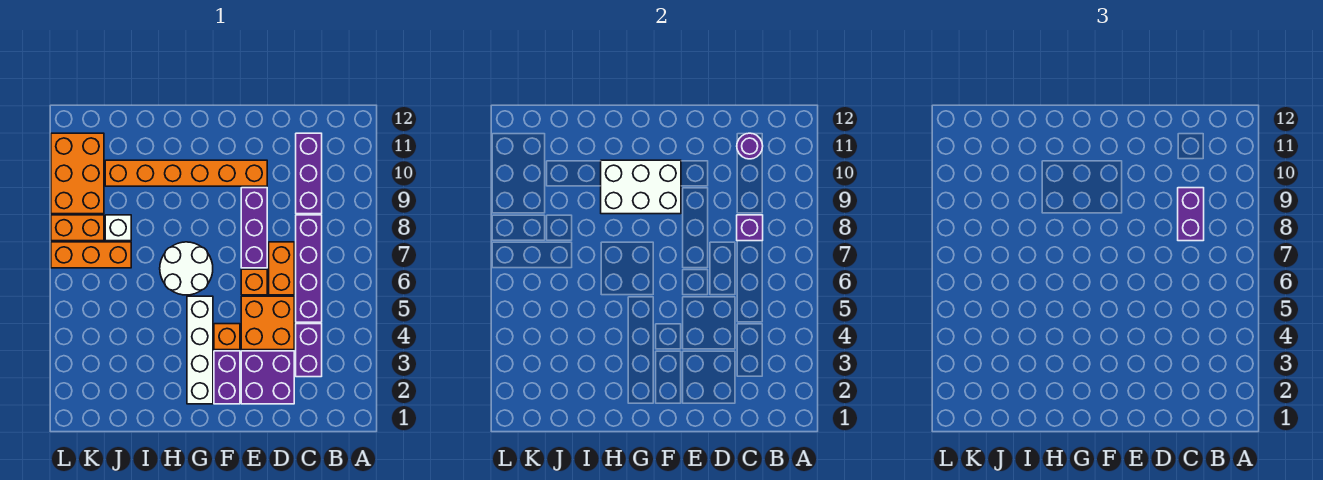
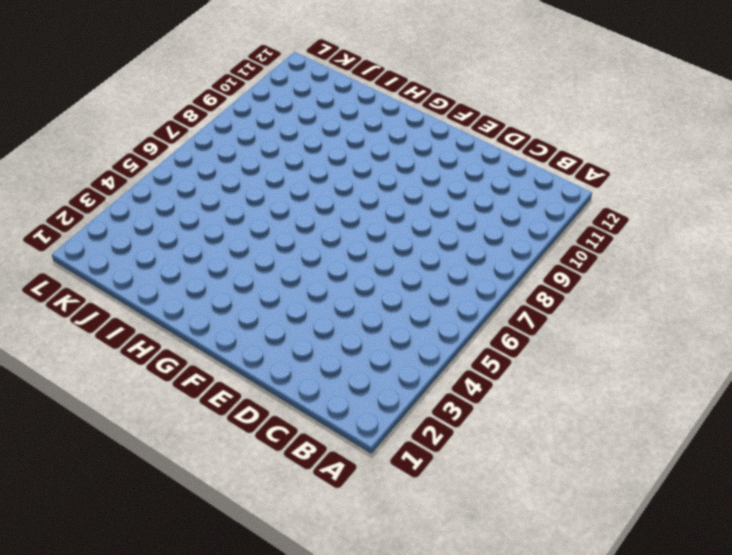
none -> purple 1x2 brick [296,324,322,377]
none -> purple 1x4 brick [296,215,322,322]
none -> purple 1x3 brick [296,133,322,214]

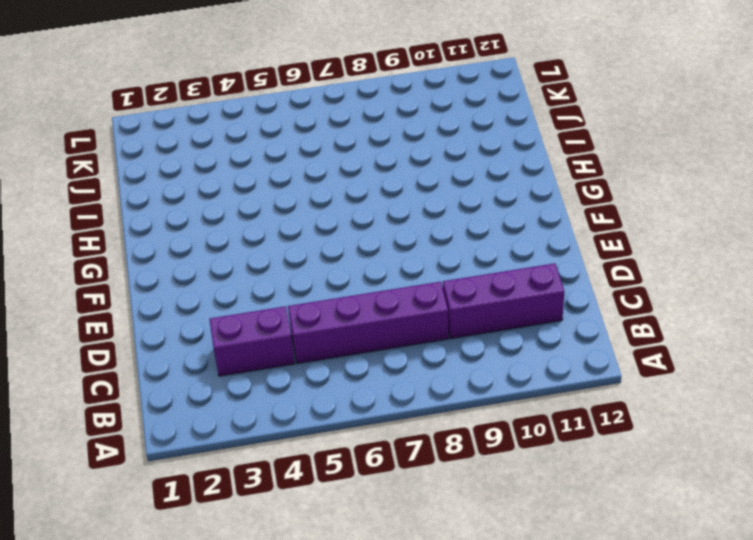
none -> purple 2x2 brick [241,351,294,404]
none -> orange 2x2 brick [241,296,294,350]
none -> orange 1x2 brick [269,242,294,295]

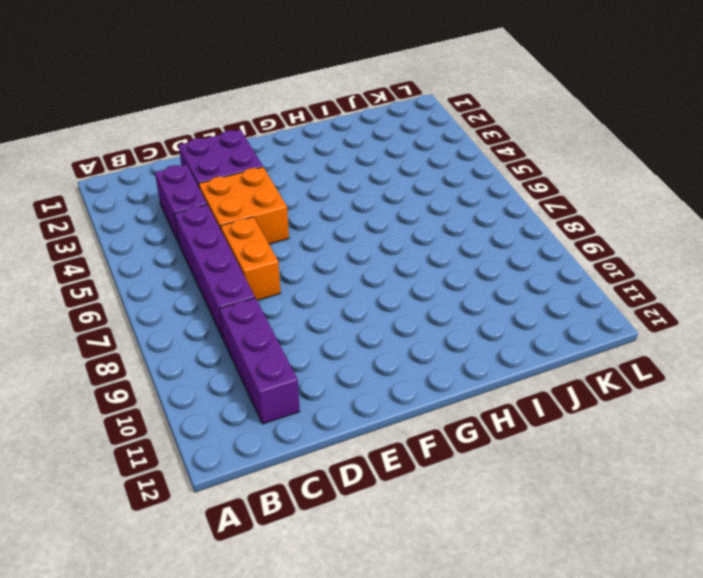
none -> orange 1x1 brick [241,269,267,295]
none -> purple 1x3 brick [241,188,267,268]
none -> orange 1x6 brick [105,160,267,186]

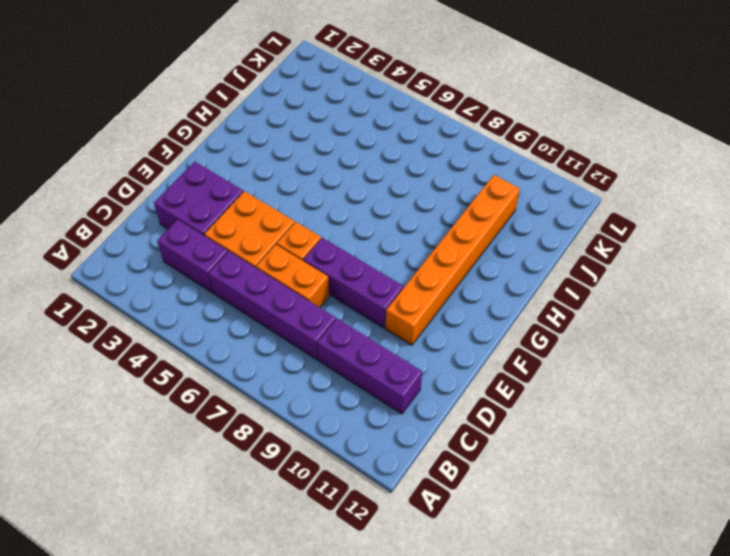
none -> purple 1x2 brick [214,351,240,404]
none -> orange 1x1 brick [214,324,240,350]
none -> white 1x4 brick [187,296,213,404]

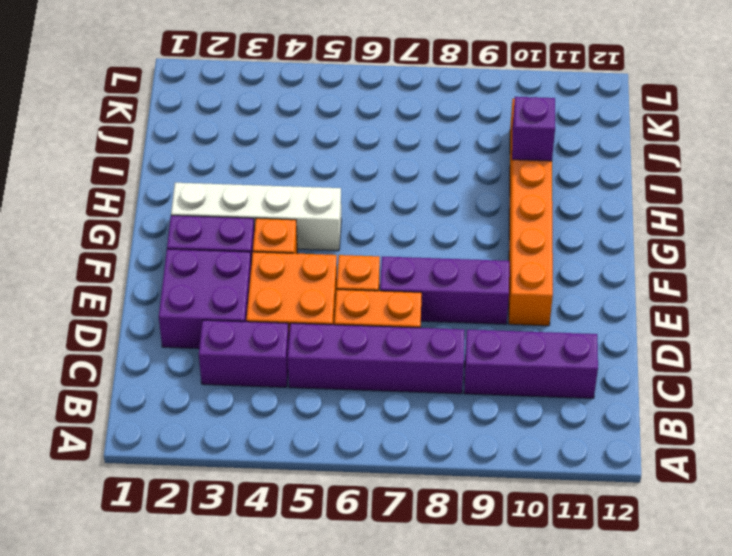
purple 1x1 brick [512,97,555,161] -> purple 1x1 brick moved to [737,215,763,241]
none -> white 2x2 round brick [160,242,213,295]
none -> orange 1x3 brick [51,242,131,268]
none -> white 1x1 brick [105,215,131,241]

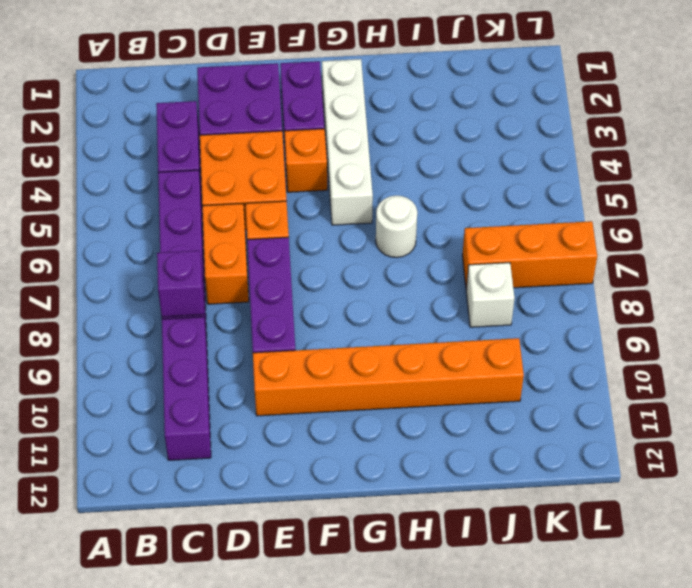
white 1x1 round brick [376,196,417,258] -> white 2x2 round brick [160,242,213,295]
none -> orange 1x2 brick [51,215,104,241]
none -> orange 2x3 brick [51,133,104,214]
none -> purple 1x1 round brick [737,133,763,159]

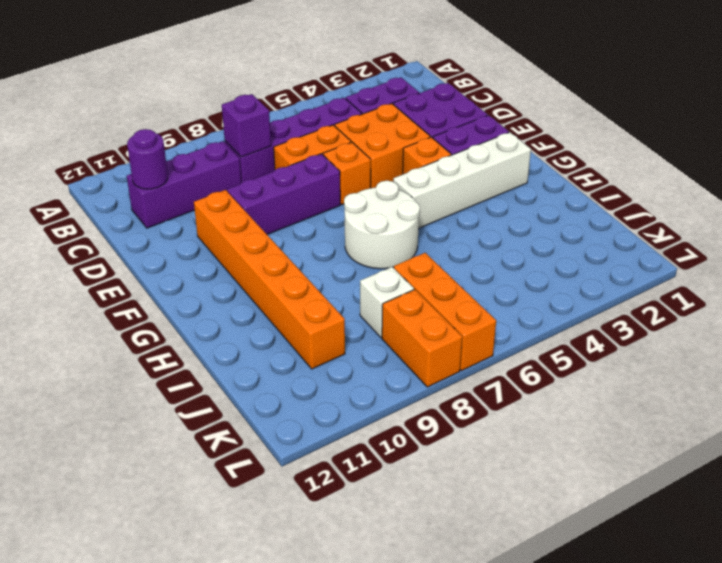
none -> orange 2x3 brick [51,133,104,214]
none -> white 2x3 brick [601,160,681,214]
none -> purple 1x2 brick [1178,188,1204,241]

